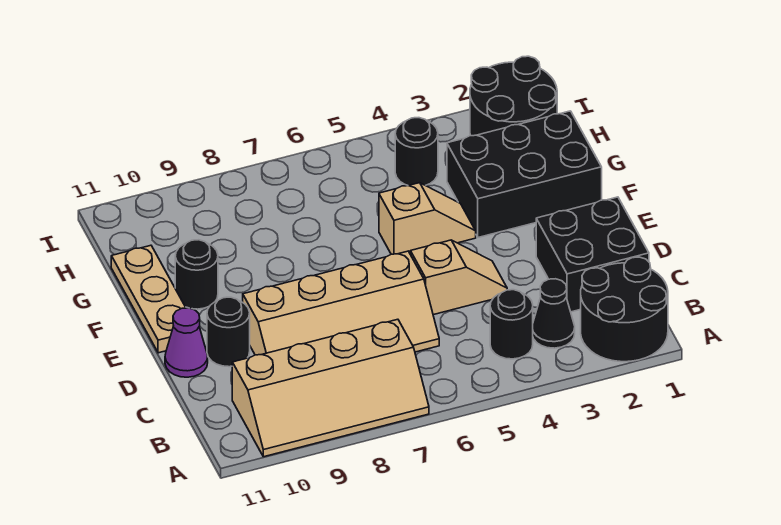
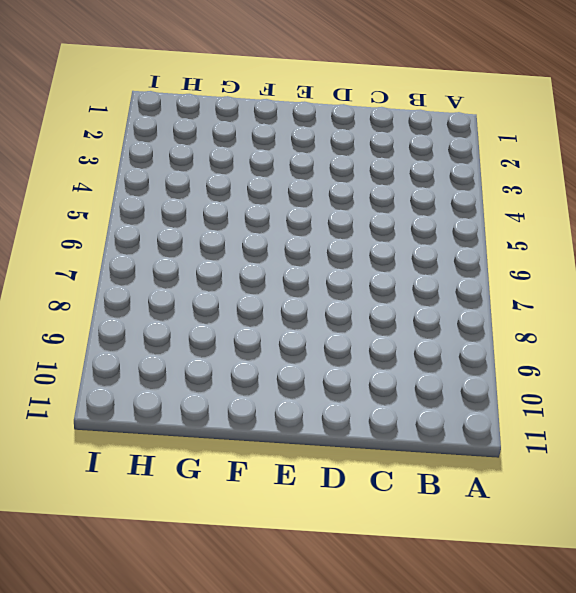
none -> black 2x2 round brick [581,257,668,362]
none -> tan 2x4 slope [232,319,429,457]
none -> black 1x1 cone [533,279,575,348]

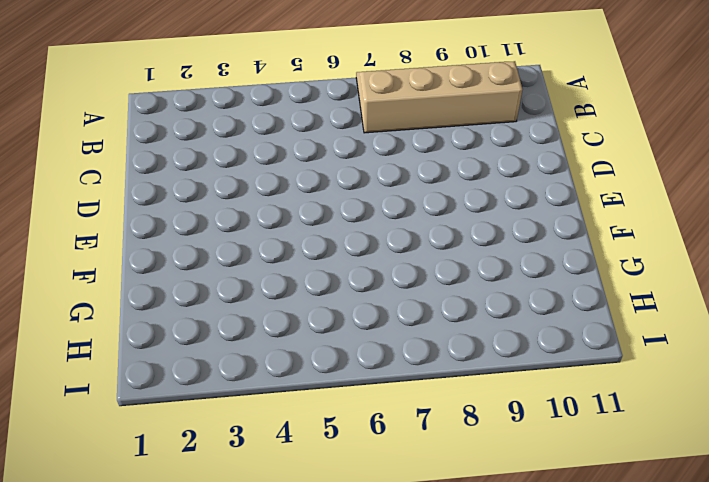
none -> black 2x2 round brick [581,257,668,362]
none -> black 1x1 cone [533,279,575,348]
none -> black 1x1 round brick [490,290,533,359]

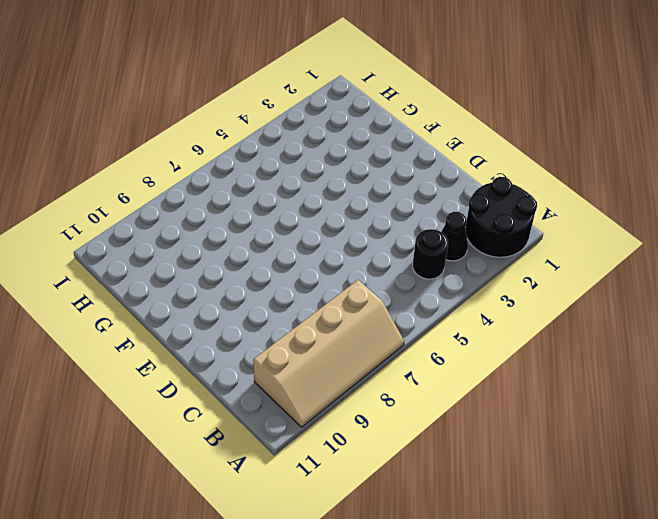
none -> black 2x2 brick [536,197,649,312]
none -> tan 2x4 slope [243,251,439,355]
none -> tan 1x2 slope [410,240,507,315]

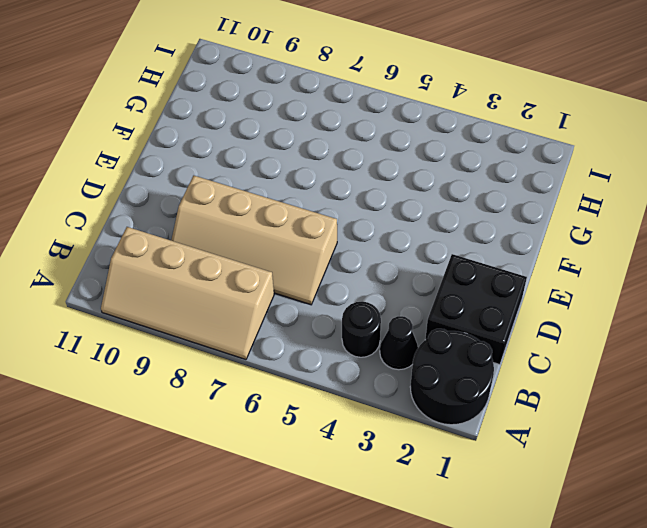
none -> tan 1x2 slope [410,240,507,315]
none -> black 1x1 round brick [207,297,250,367]
none -> purple 1x1 cone [165,308,208,377]

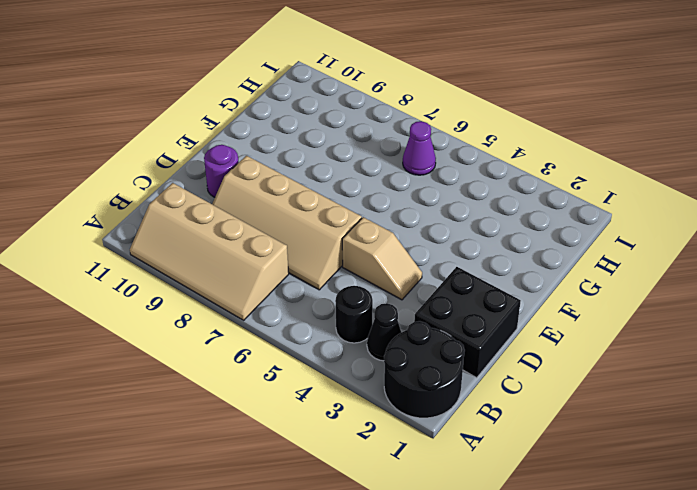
purple 1x1 round brick [204,145,239,197] -> black 1x1 round brick [207,297,250,367]
purple 1x1 cone [403,121,436,175] -> purple 1x1 cone moved to [165,308,208,377]
none -> tan 1x3 plate [111,245,186,353]
none -> black 2x3 brick [447,111,602,237]
none -> tan 1x2 slope [379,183,476,254]

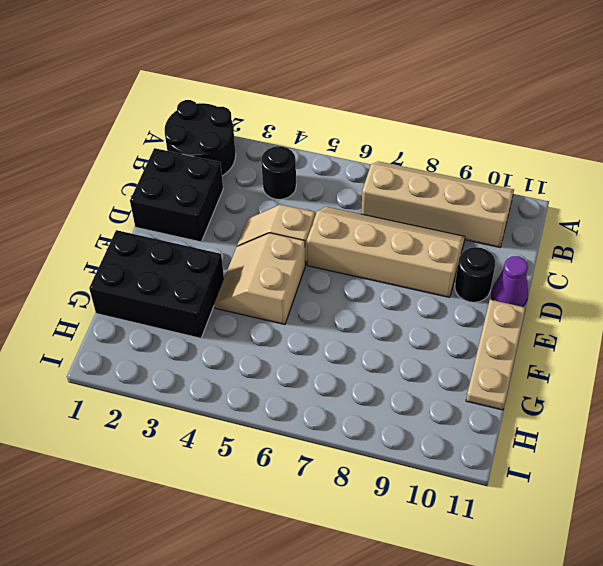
tan 2x2 slope [214,233,305,324] -> tan 1x2 slope [379,183,476,254]
none -> black 1x1 cone [533,279,575,348]
none -> black 1x1 round brick [175,240,218,309]
none -> black 2x2 round brick [470,56,557,136]

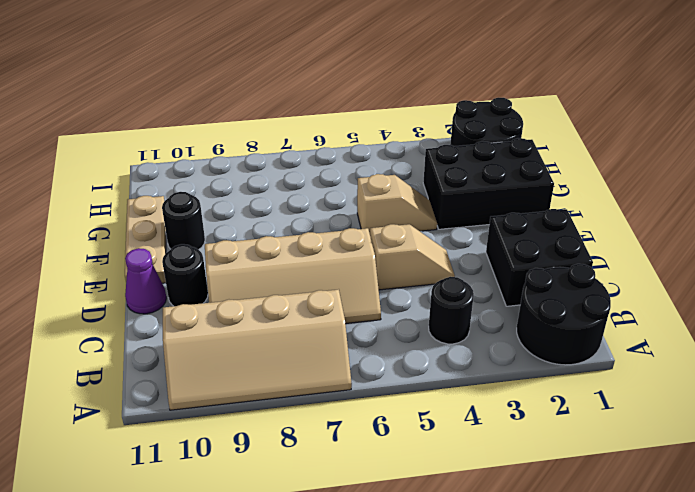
none -> black 1x1 cone [533,279,575,348]
none -> black 1x1 round brick [395,118,438,186]

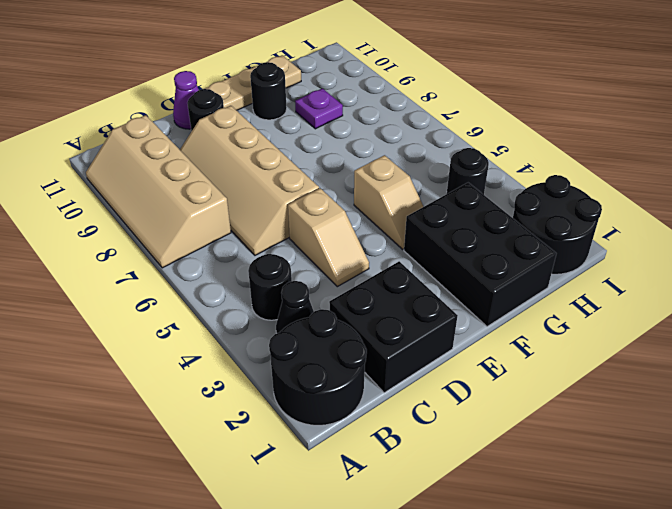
purple 1x1 plate [295,88,343,129] -> none

